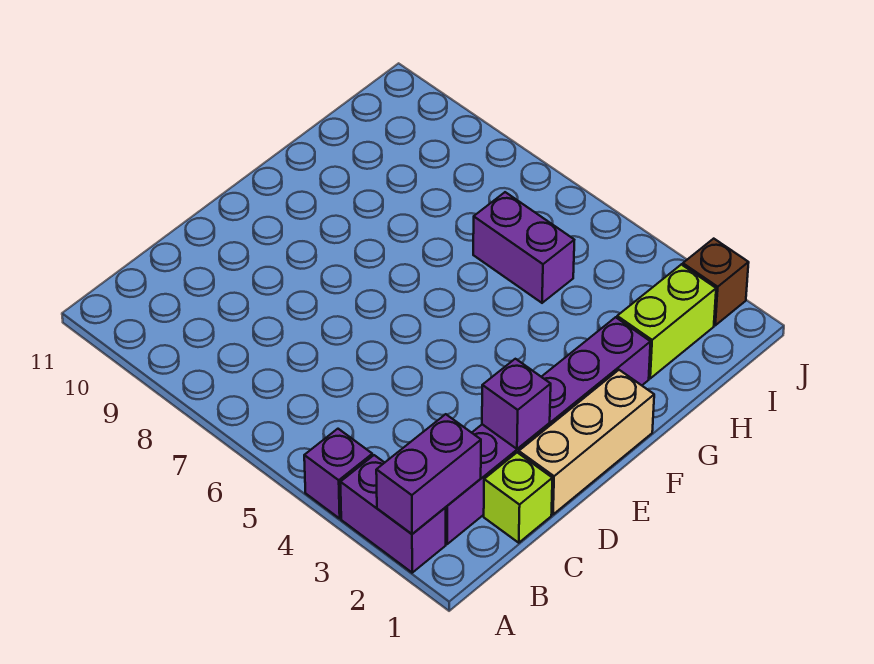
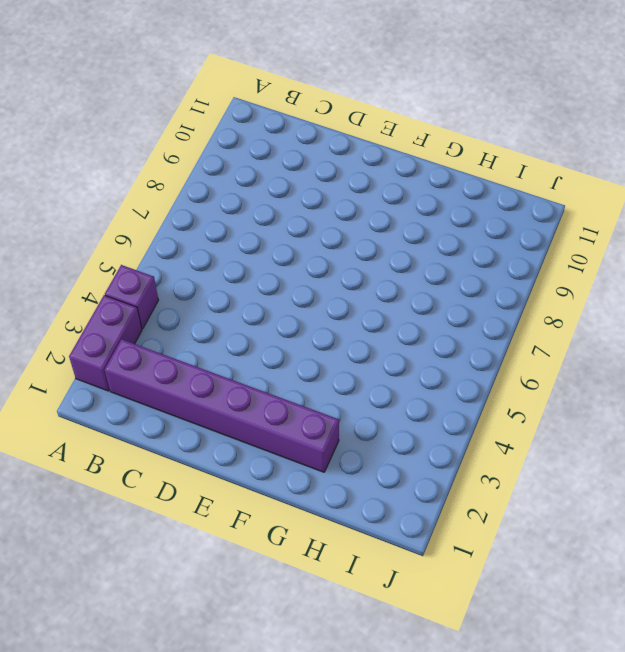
none -> lime 1x1 brick [484,453,552,543]
none -> tan 1x3 brick [519,370,654,514]

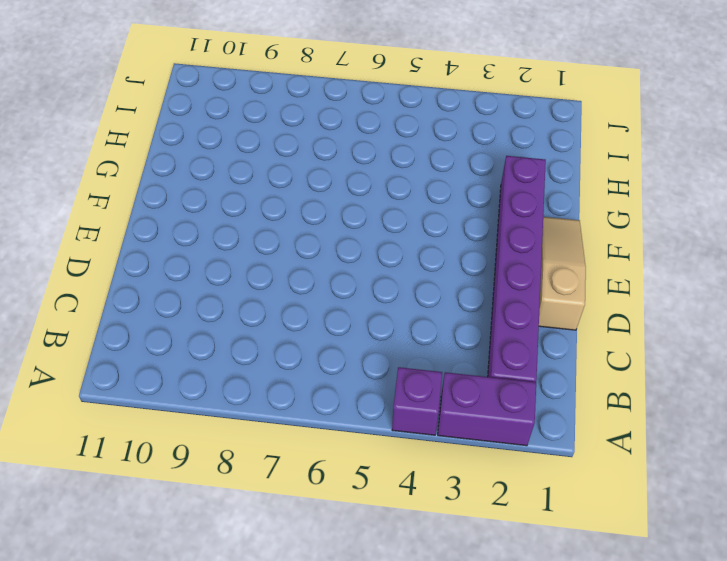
tan 1x3 slope [539,217,586,330] -> tan 1x3 brick [519,370,654,514]
none -> lime 1x1 brick [484,453,552,543]
none -> lime 1x2 brick [617,264,716,378]

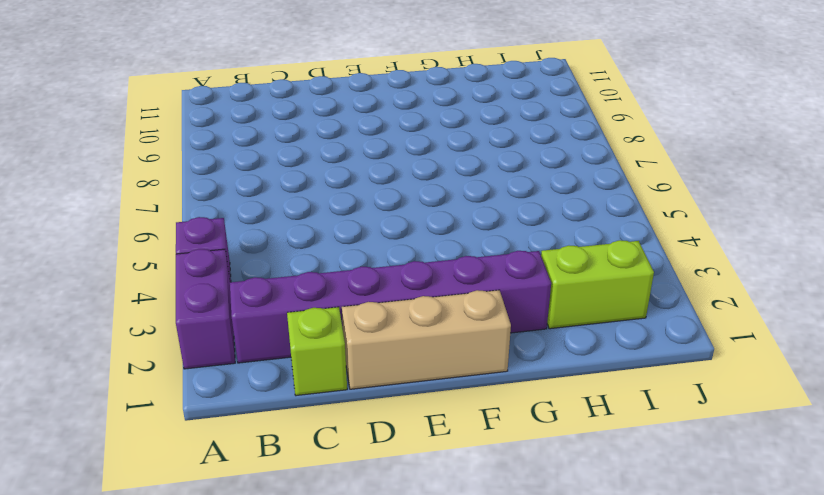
none -> purple 1x2 brick [473,192,574,303]
none -> brown 1x1 brick [683,239,749,325]

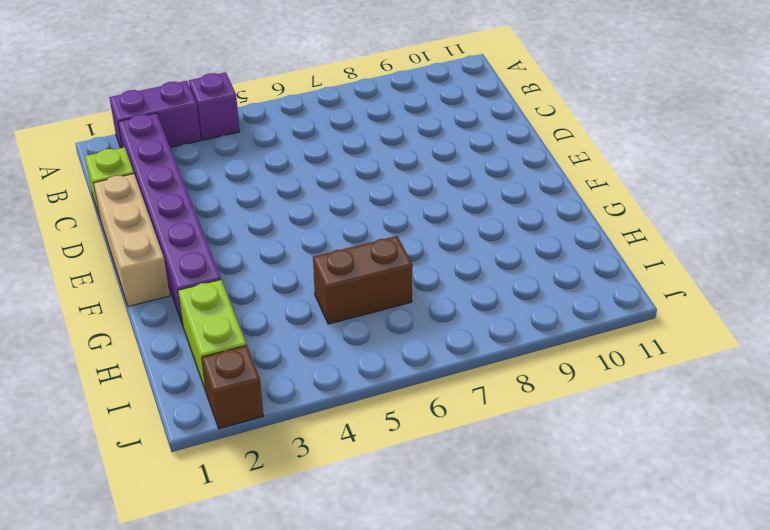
brown 1x2 brick [313,236,413,324] -> purple 1x2 brick [473,192,574,303]
none -> purple 1x2 brick [376,414,481,534]
none -> purple 1x1 brick [482,359,551,449]

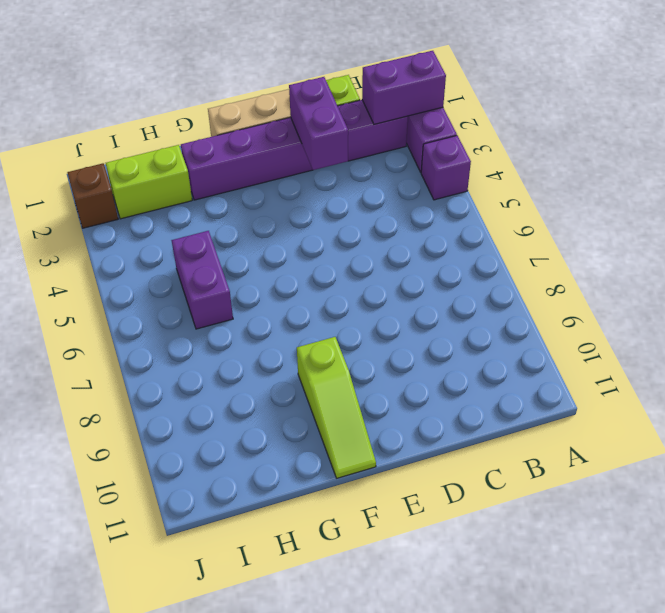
purple 1x2 brick [289,77,348,170] -> purple 1x1 brick [482,359,551,449]
lime 1x3 slope [297,337,376,478] -> none

